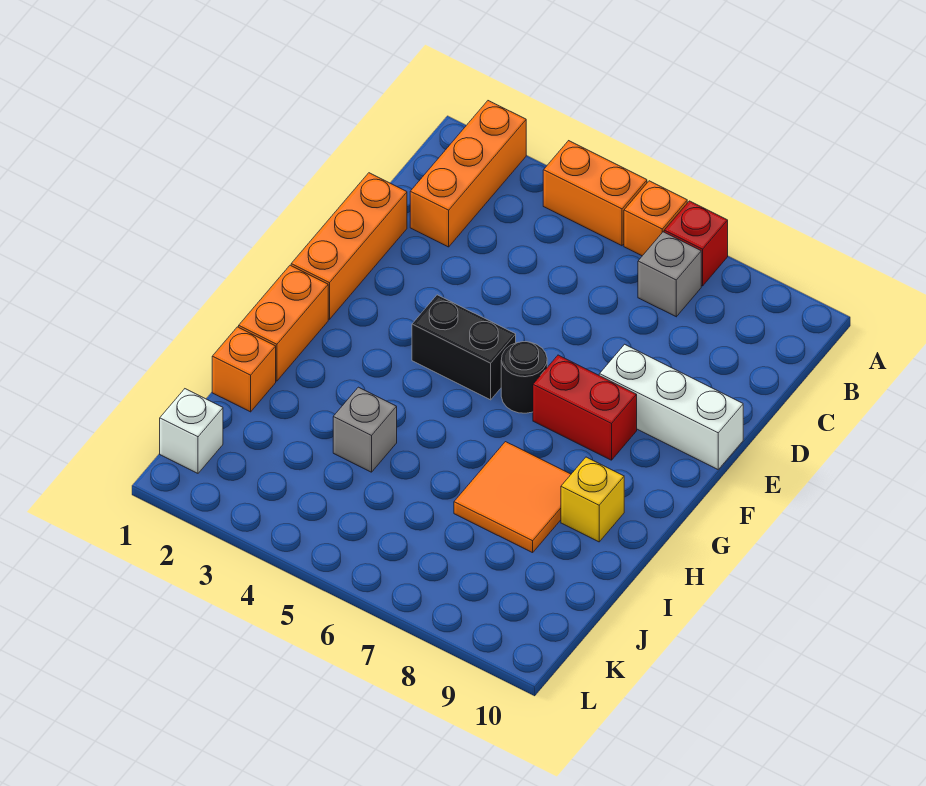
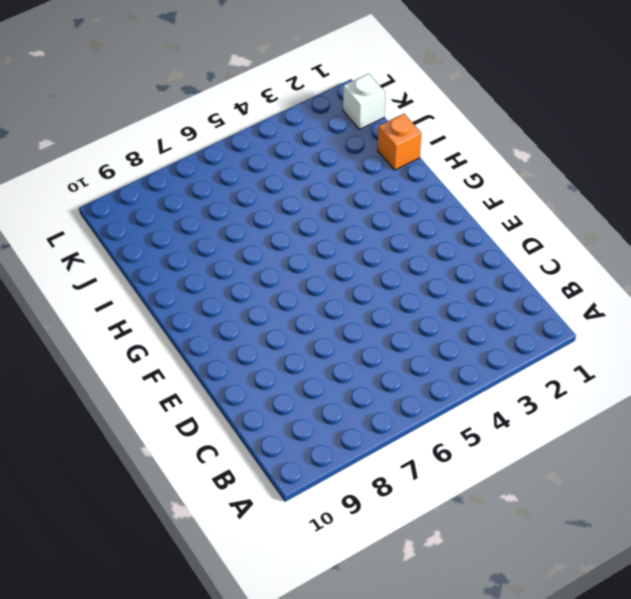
none -> orange 1x3 brick [410,101,526,247]
none -> orange 1x2 brick [543,141,647,246]
none -> orange 1x1 brick [624,181,687,256]

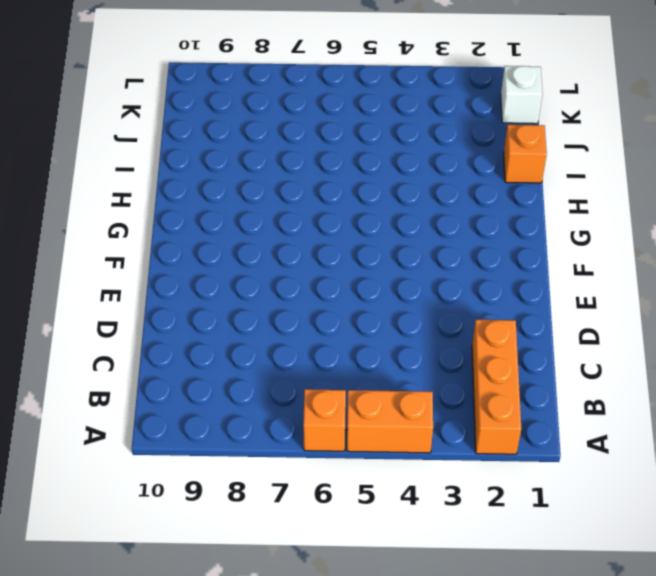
none -> red 1x1 brick [664,201,728,286]
none -> grey 1x1 brick [638,232,701,317]
none -> orange 1x3 brick [291,173,407,319]

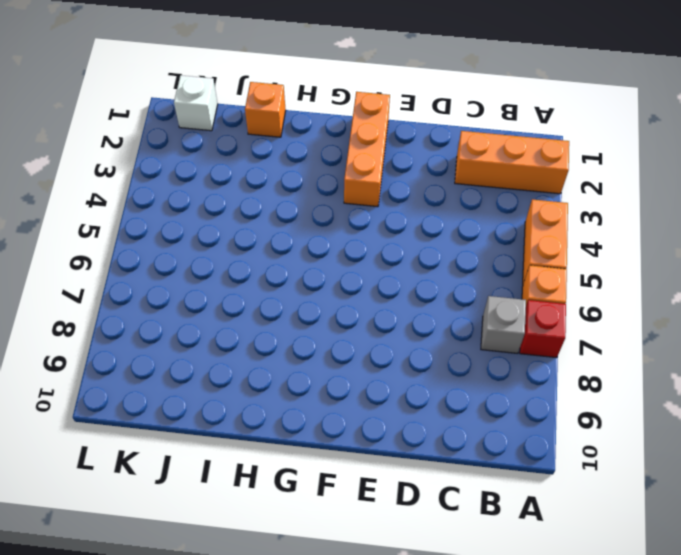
orange 1x3 brick [344,92,390,207] -> orange 1x3 brick turned to [291,173,407,319]
none -> white 1x3 brick [599,344,743,469]
none -> black 1x2 brick [412,295,516,400]
none -> black 1x1 round brick [501,342,547,413]

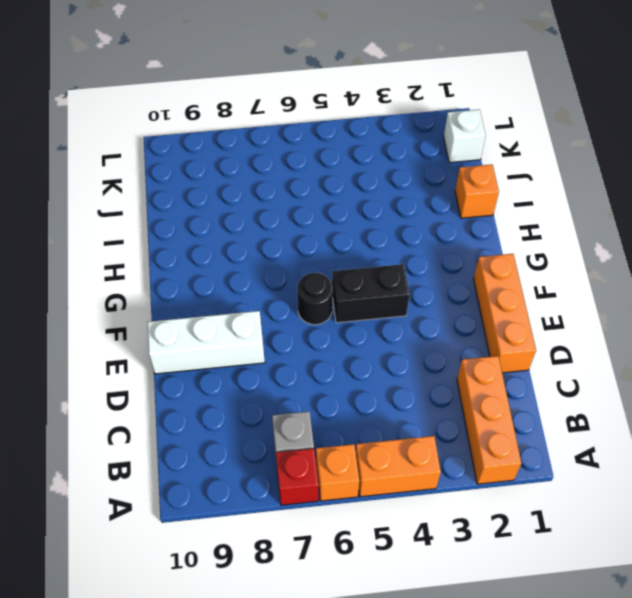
none -> red 1x2 brick [533,355,637,460]
none -> orange 1x2 brick [239,265,328,381]
none -> orange 2x2 tile [454,442,571,553]

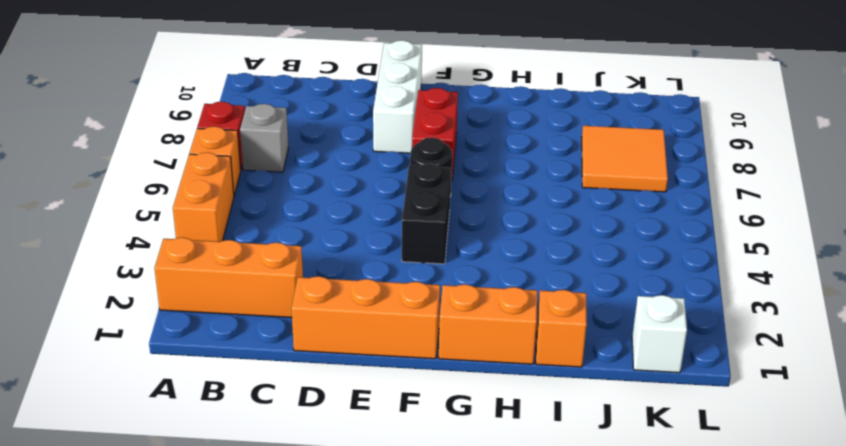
orange 2x2 tile [582,126,668,192] -> orange 2x2 tile moved to [454,442,571,553]
none -> yellow 1x1 brick [561,457,624,542]
none -> grey 1x1 brick [333,387,397,472]

